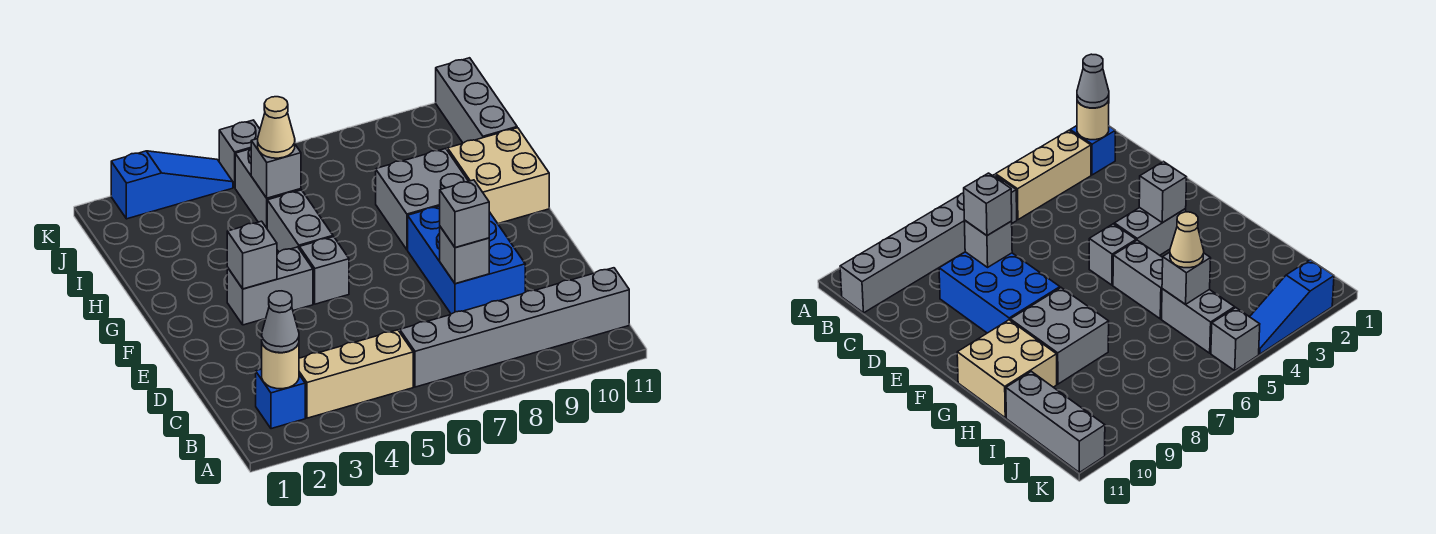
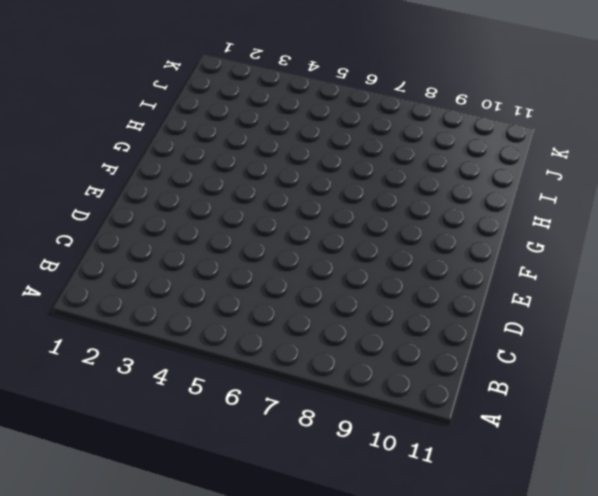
none -> blue 1x1 brick [256,369,305,429]
none -> tan 1x3 brick [299,330,413,418]
none -> grey 1x6 brick [400,268,629,387]

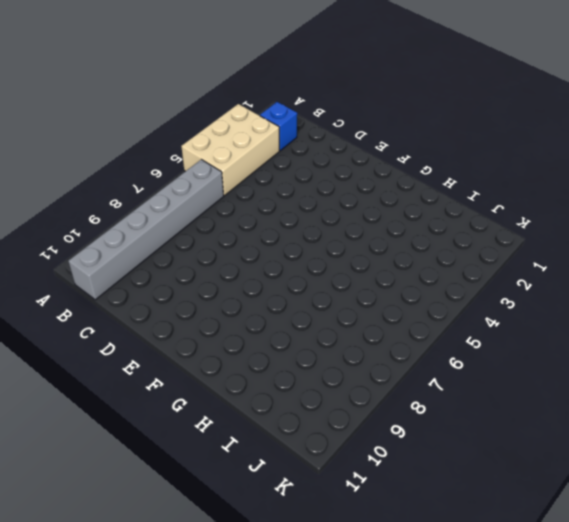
tan 2x3 brick [181,104,279,196] -> tan 1x3 brick [299,330,413,418]
none -> blue 2x3 brick [408,206,525,314]
none -> grey 1x2 brick [227,247,313,325]
none -> grey 1x1 brick [300,237,349,304]

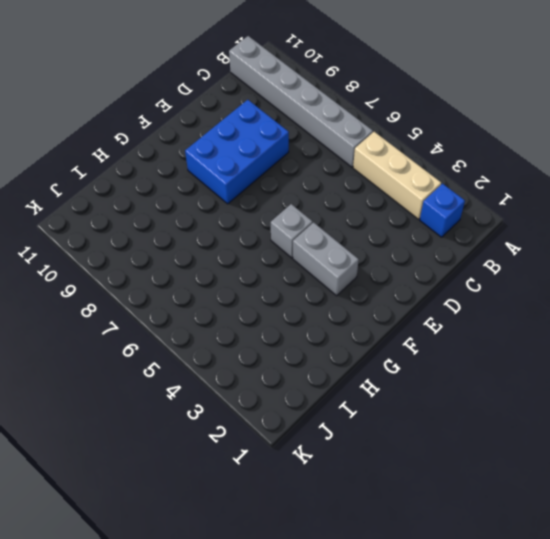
none -> grey 1x2 brick [267,190,333,252]
none -> grey 2x2 brick [376,149,468,250]
none -> tan 2x2 brick [448,128,549,224]

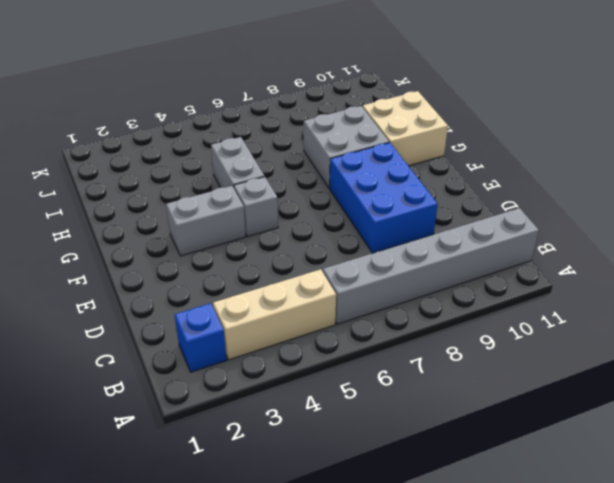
none -> grey 1x2 brick [235,149,301,228]
none -> grey 1x3 brick [436,58,517,143]
none -> blue 1x3 slope [111,151,233,219]

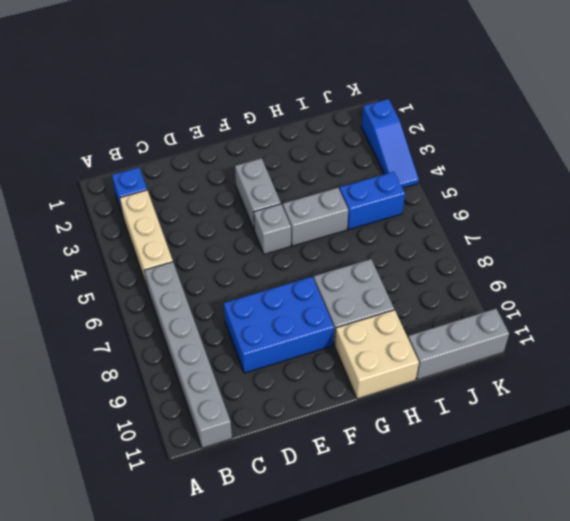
blue 1x2 brick [339,172,405,230] -> grey 1x2 brick [235,149,301,228]
none -> grey 1x1 brick [219,120,260,187]
none -> tan 1x1 round brick [262,343,299,389]
none -> grey 1x1 brick [440,227,489,284]

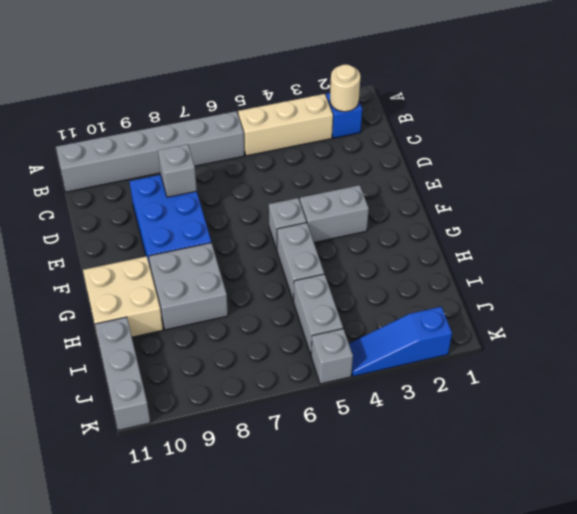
none -> grey 1x1 brick [227,221,277,289]
none -> grey 1x1 brick [251,139,301,198]
none -> grey 1x1 cone [262,291,299,353]

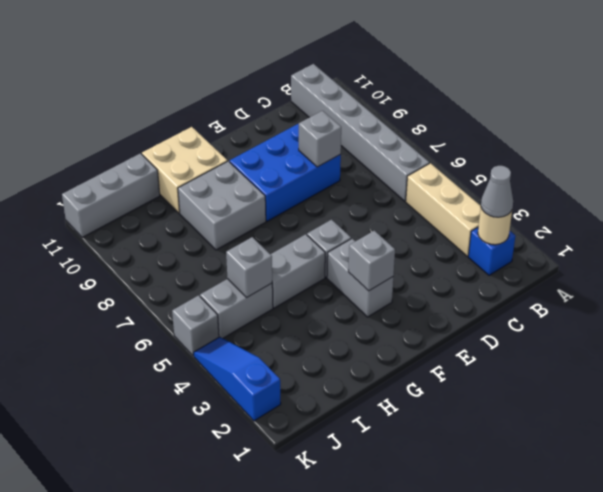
none -> grey 1x1 brick [440,180,489,248]
none -> tan 1x1 cone [258,97,295,158]

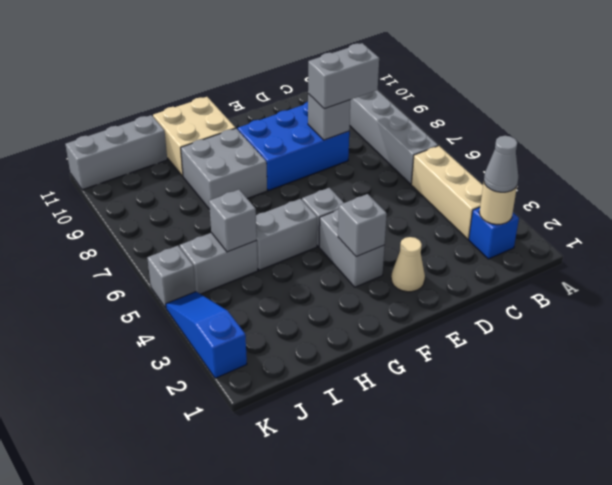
grey 1x2 brick [308,43,379,109] -> grey 1x1 brick [440,180,489,248]
tan 1x1 cone [391,237,425,292] -> tan 1x1 cone moved to [258,97,295,158]

